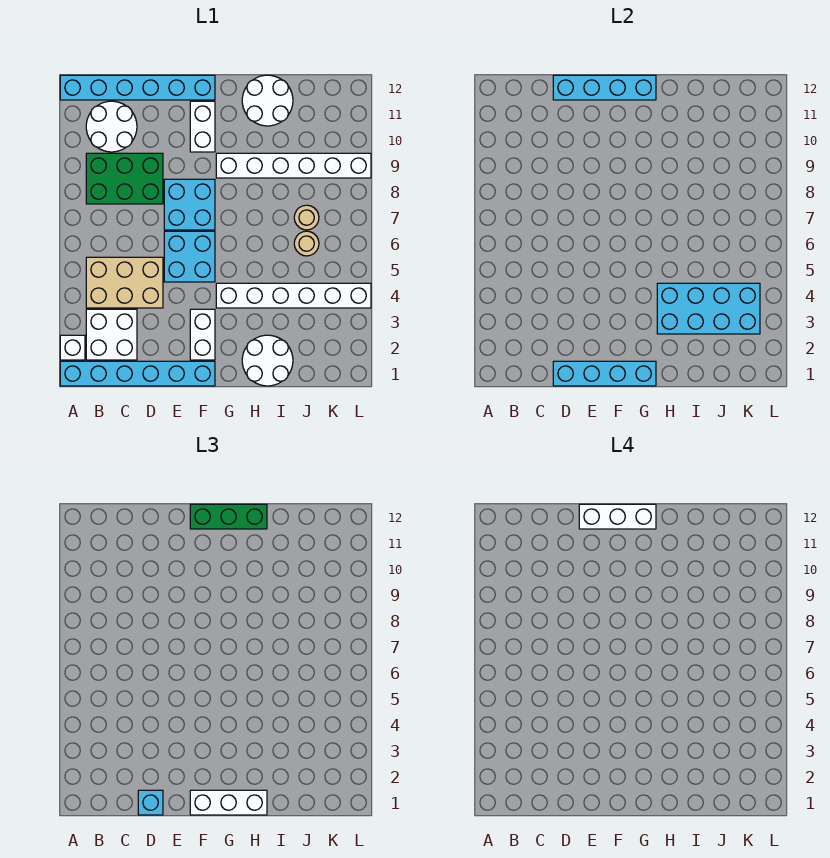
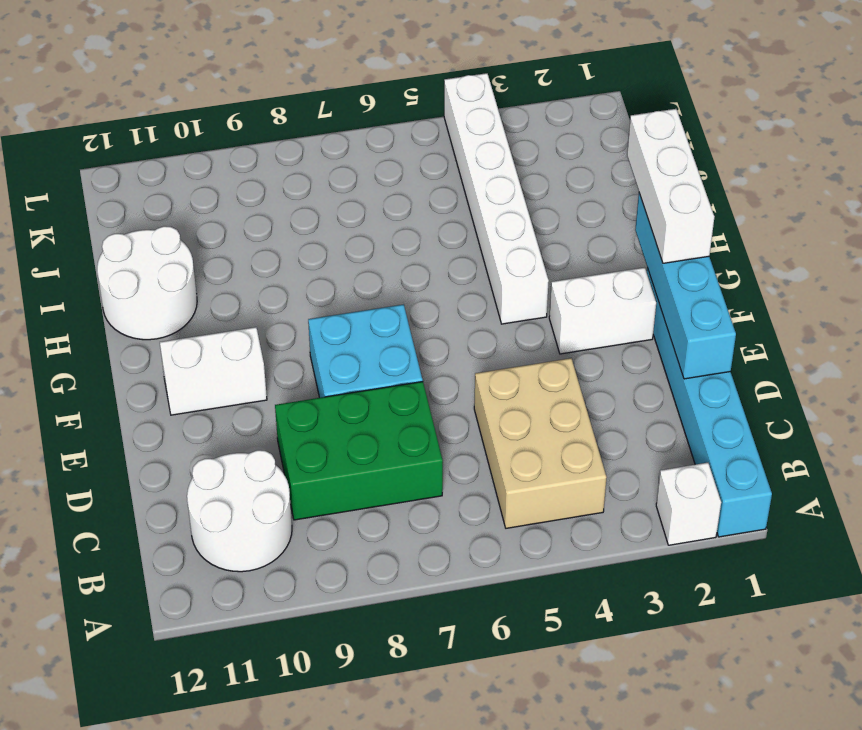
green 2x3 brick [275,382,443,520] -> green 2x3 brick turned to [86,153,163,204]
none -> cyan 1x6 brick [60,75,215,100]
none -> white 2x2 brick [86,309,137,360]
none -> cyan 2x2 brick [164,231,215,282]

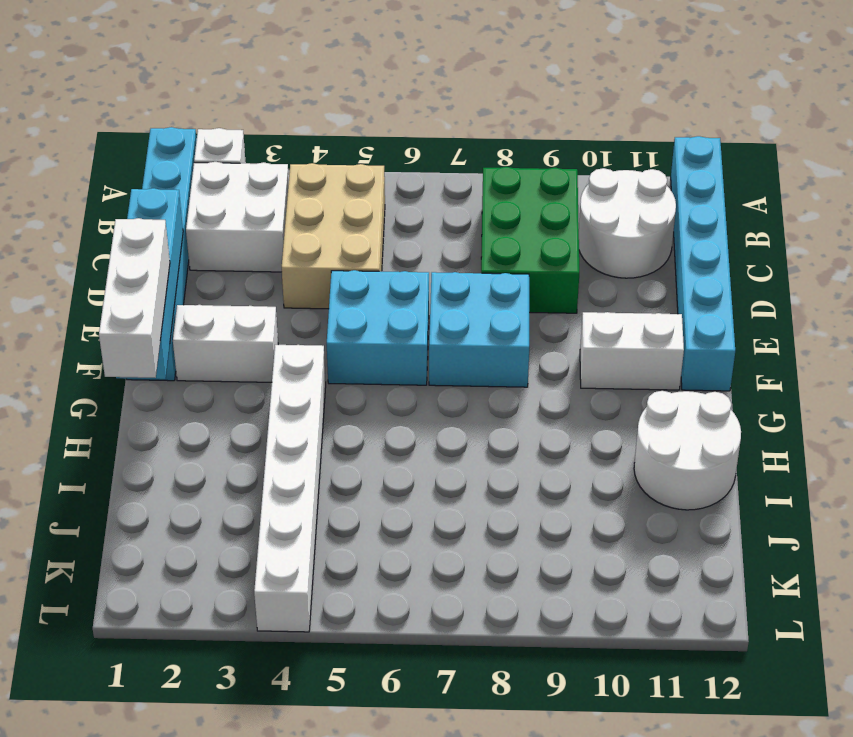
none -> white 1x6 brick [216,153,371,178]
none -> white 2x2 round brick [242,335,293,386]
none -> tan 1x1 round brick [294,231,319,256]

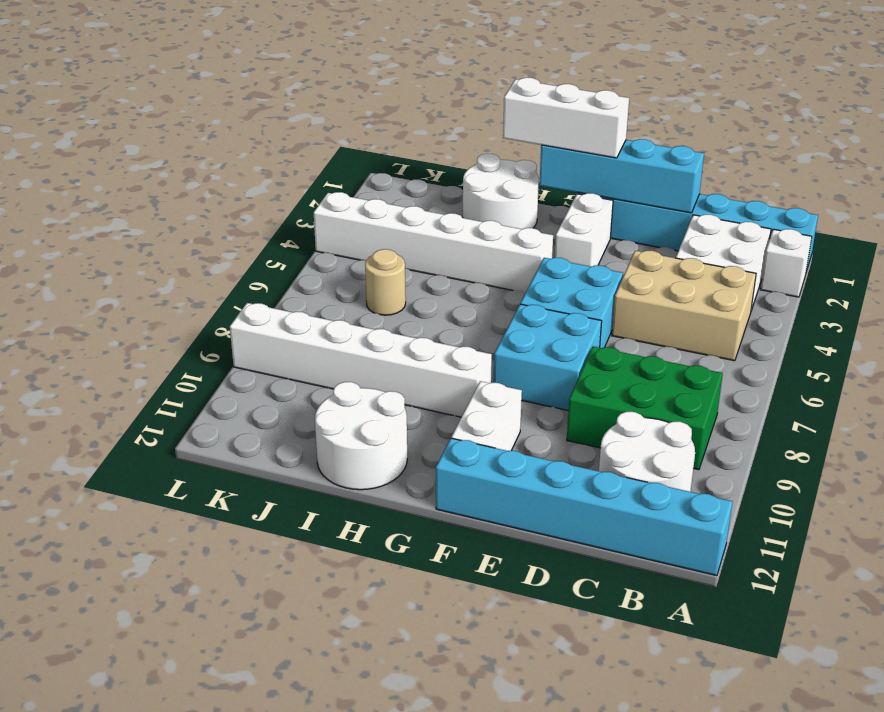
none -> tan 1x1 round brick [294,205,319,230]
none -> cyan 1x4 brick [553,75,656,100]
none -> cyan 2x4 brick [657,283,760,334]

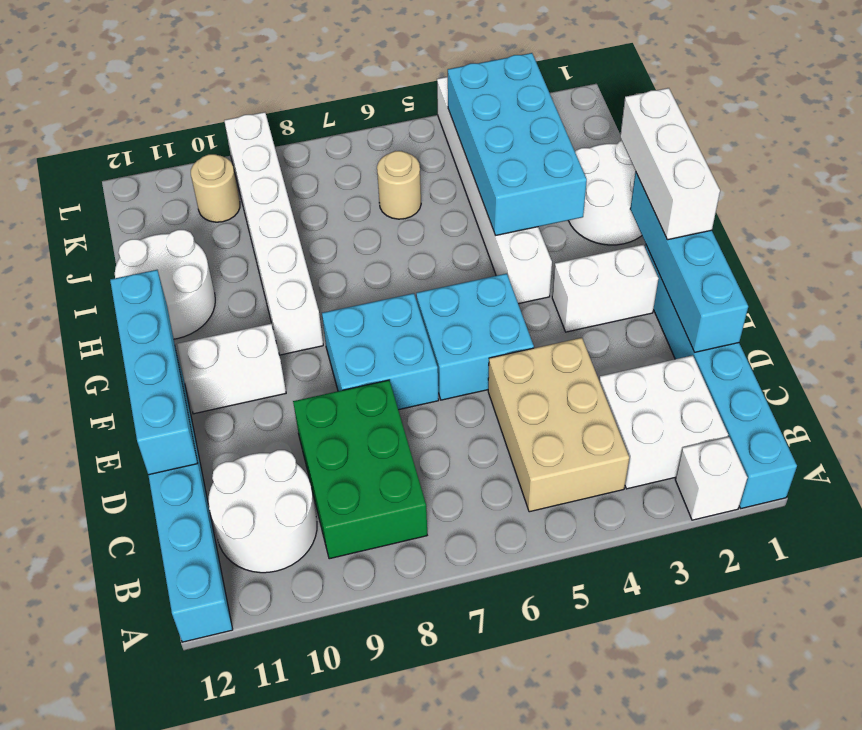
tan 1x1 round brick [191,154,240,222] -> tan 1x1 round brick moved to [294,205,319,230]
none -> cyan 1x1 brick [138,790,163,815]
none -> green 1x3 brick [190,504,267,529]
none -> white 1x3 brick [579,504,656,529]

